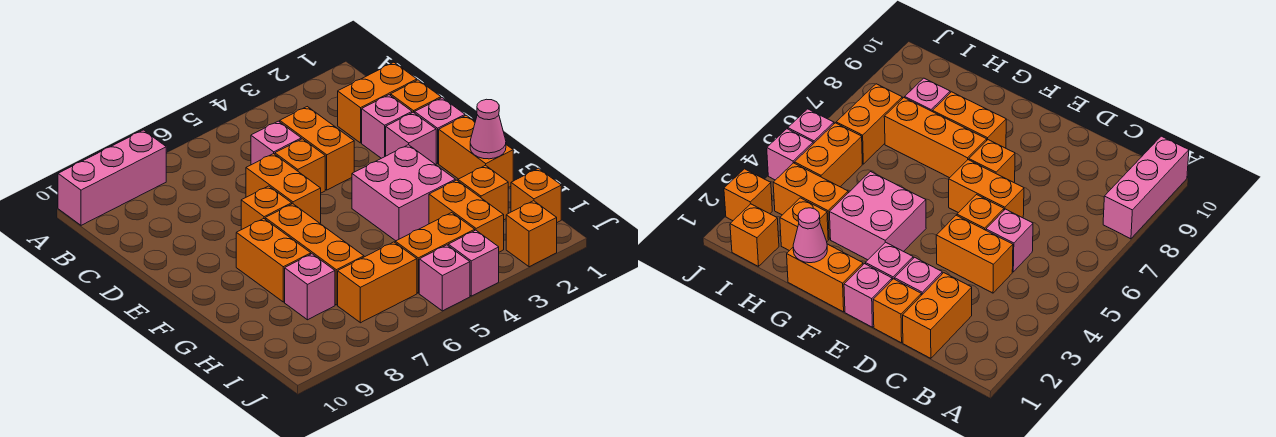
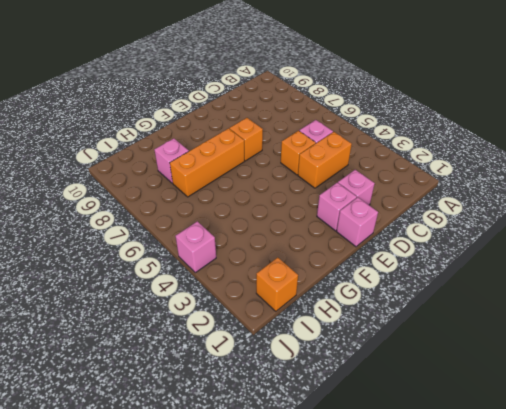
none -> pink 1x3 brick [58,130,166,225]
none -> orange 1x2 brick [338,62,417,143]
none -> orange 1x1 brick [391,80,441,113]

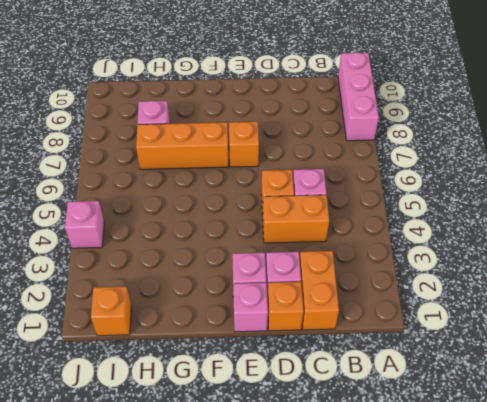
none -> orange 1x2 brick [246,154,321,223]
none -> orange 1x2 brick [439,115,513,188]
none -> pink 2x2 brick [352,145,455,241]

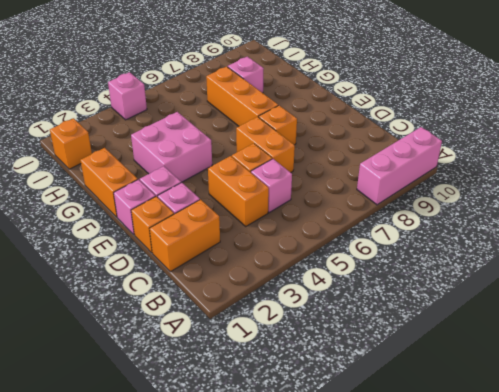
none -> orange 1x2 brick [236,219,311,302]
none -> orange 1x1 brick [458,165,508,220]
none -> orange 1x2 brick [429,180,504,252]

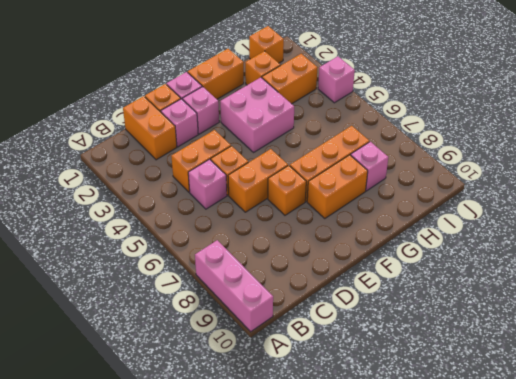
none -> orange 1x2 brick [395,213,475,293]
none -> orange 1x2 brick [338,242,417,323]
none -> orange 1x1 brick [506,201,557,267]

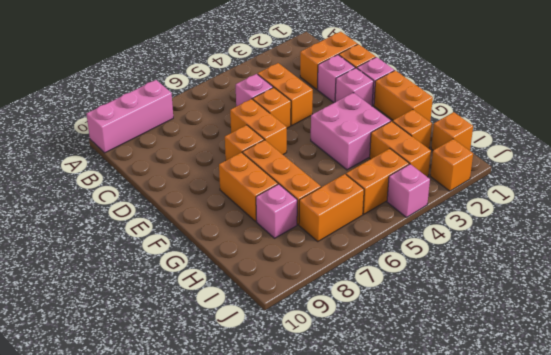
none -> pink 1x1 brick [419,245,470,311]
none -> pink 1x1 cone [470,99,506,159]

